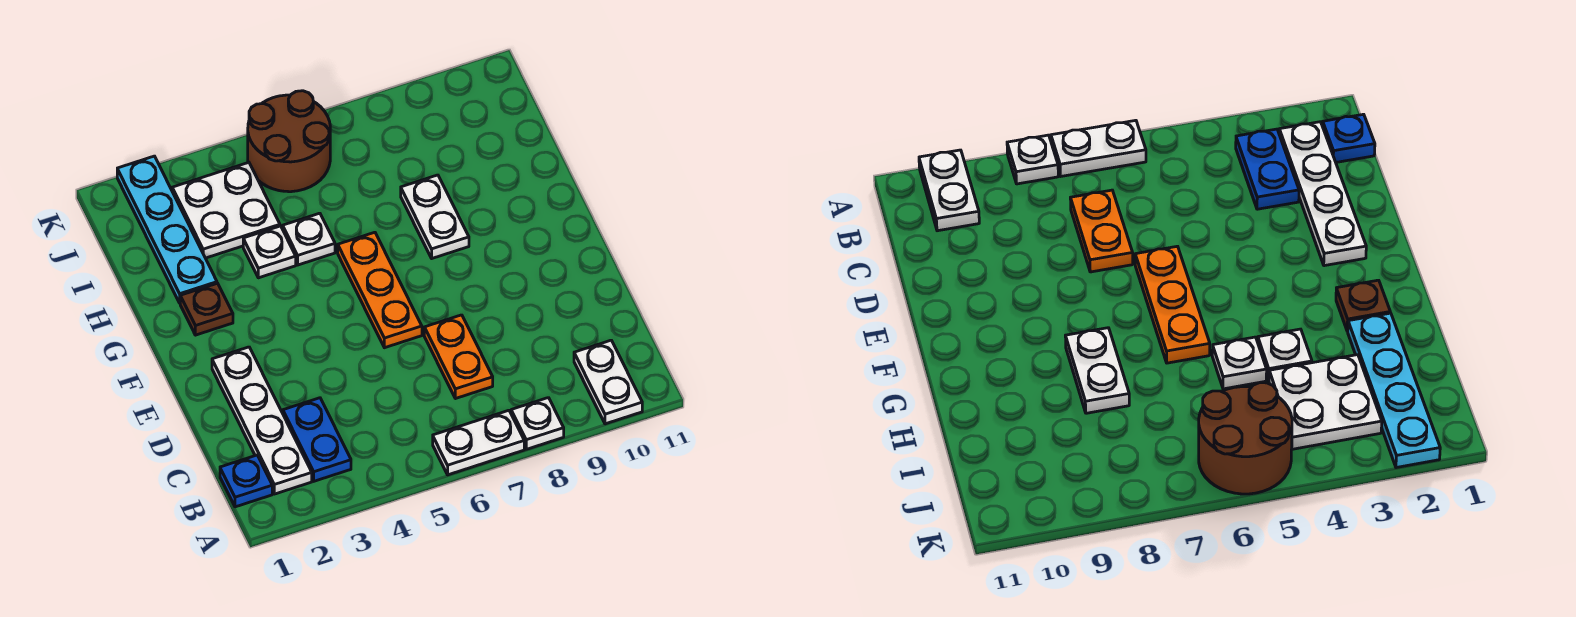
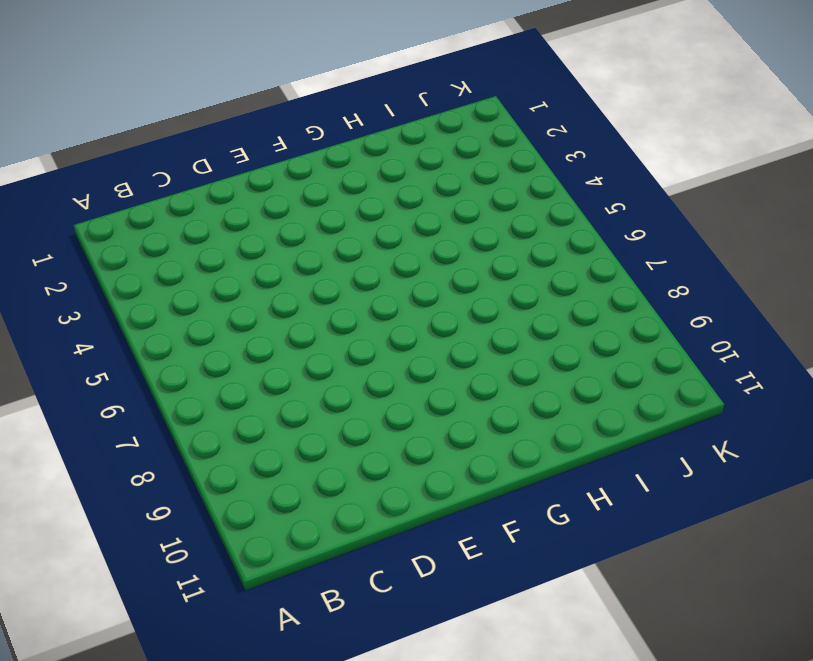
none -> white 1x2 plate [433,410,524,475]
none -> white 1x1 plate [511,398,564,449]
none -> white 1x2 plate [574,340,642,424]

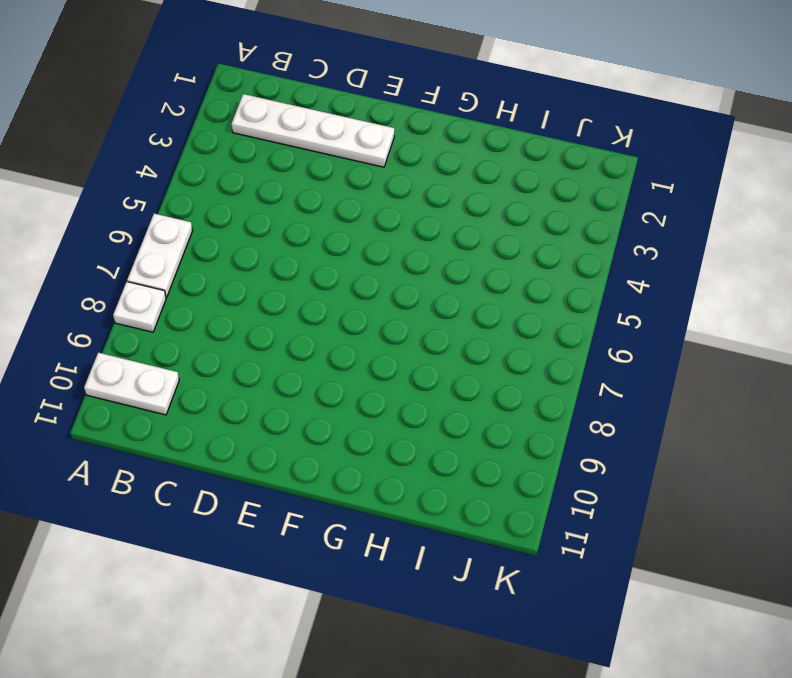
none -> blue 1x1 plate [220,455,272,507]
none -> blue 1x2 plate [283,398,351,481]
none -> orange 1x2 plate [424,315,493,399]

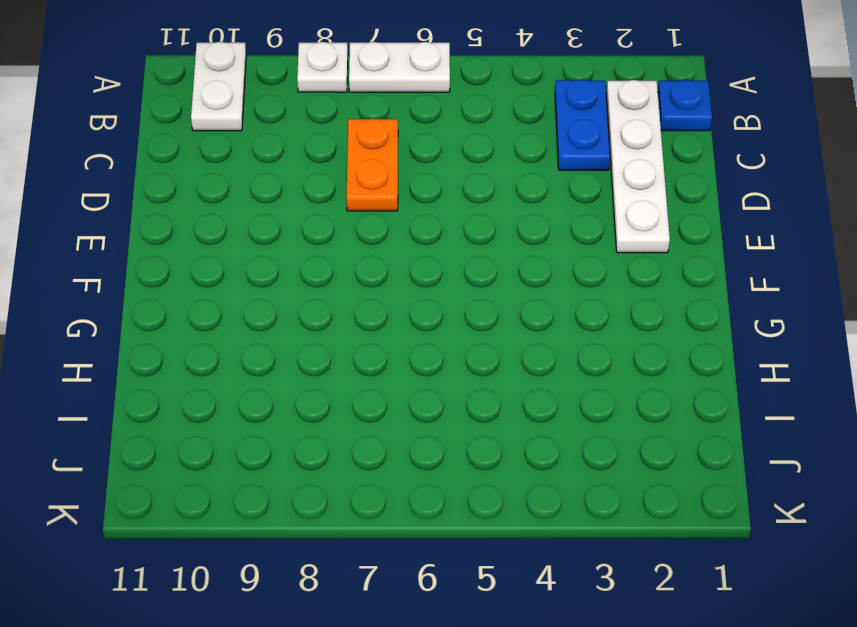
none -> orange 1x3 plate [338,232,422,348]
none -> brown 1x1 plate [180,283,233,335]
none -> white 1x2 plate [401,175,469,258]

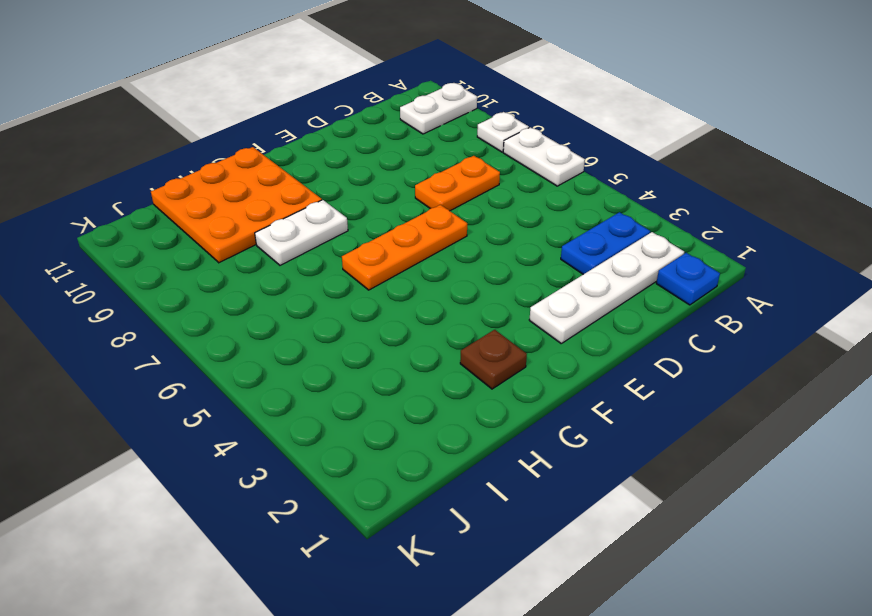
orange 3x3 plate [151,147,322,263] -> none
none -> cyan 1x4 plate [117,156,217,303]
none -> white 1x1 plate [243,226,296,278]
none -> white 1x1 plate [283,213,335,265]

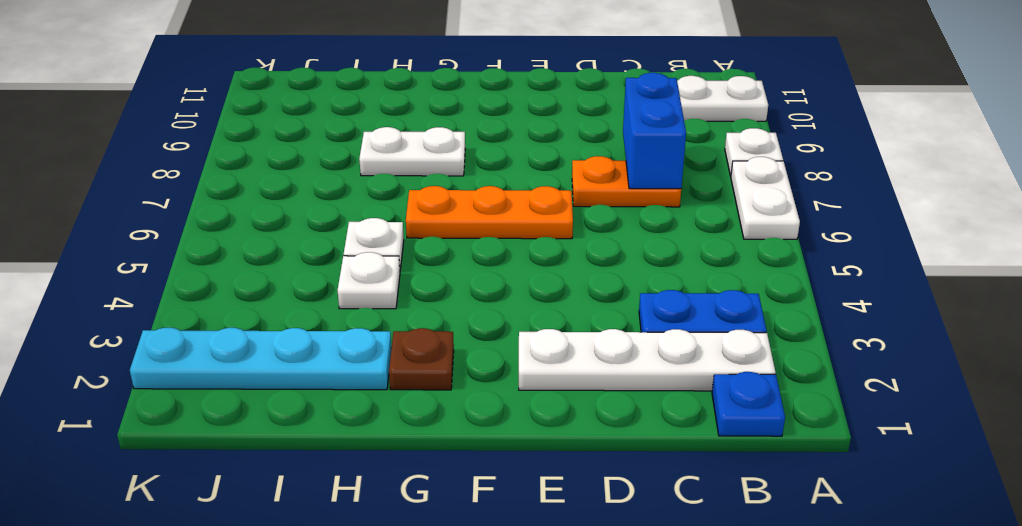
blue 1x2 brick [623,73,686,189] -> none
none -> white 2x2 plate [172,163,280,258]
none -> brown 2x2 round brick [248,91,330,192]

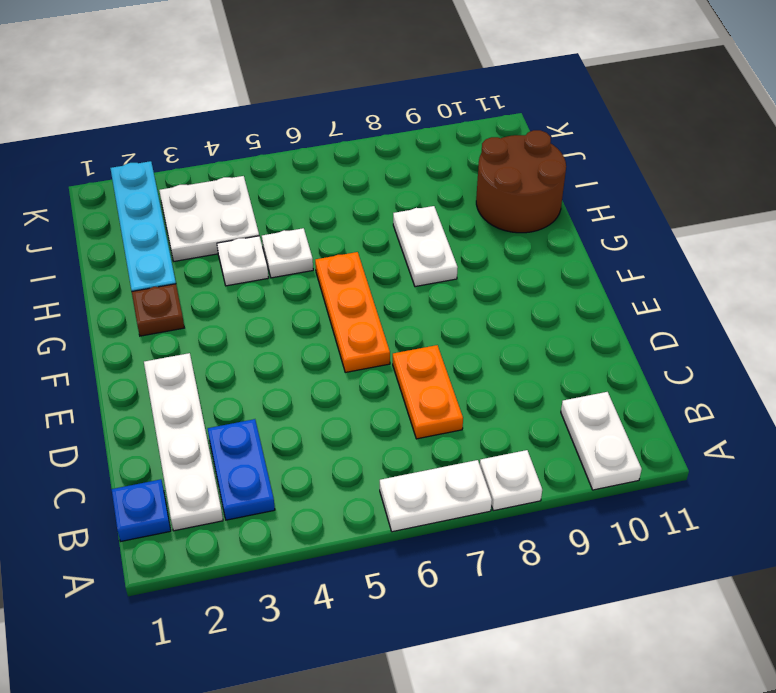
brown 2x2 round brick [476,130,566,233] -> brown 2x2 round brick moved to [248,91,330,192]

